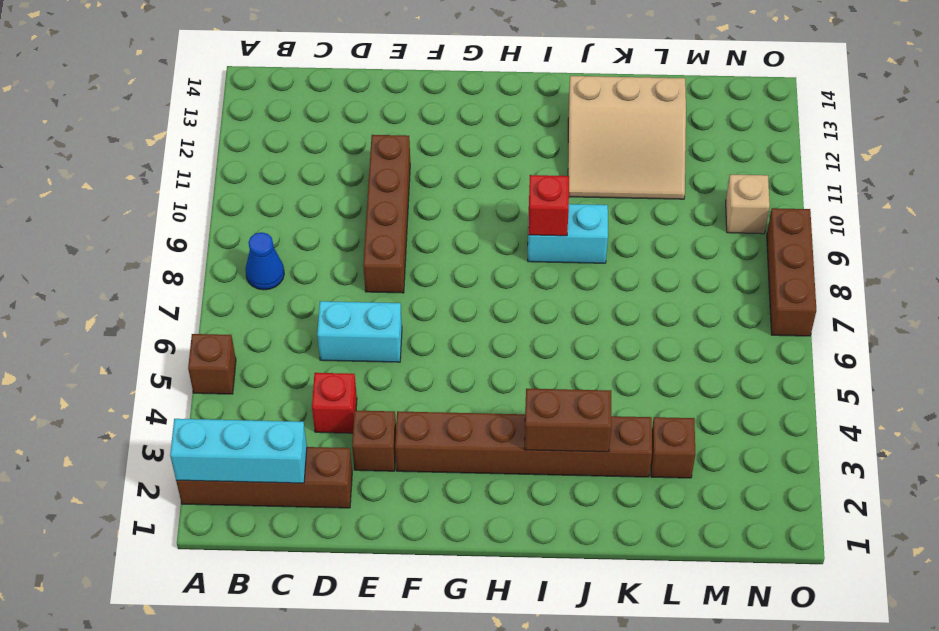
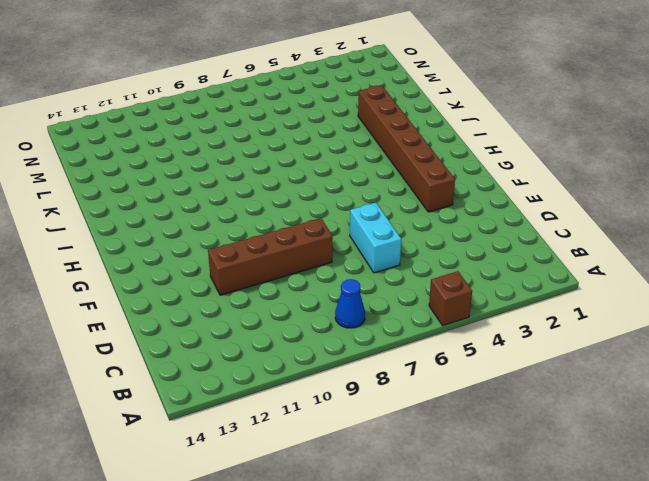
none -> brown 1x4 brick [176,447,352,508]
none -> red 1x1 brick [312,373,357,433]
none -> brown 1x1 brick [352,411,396,471]

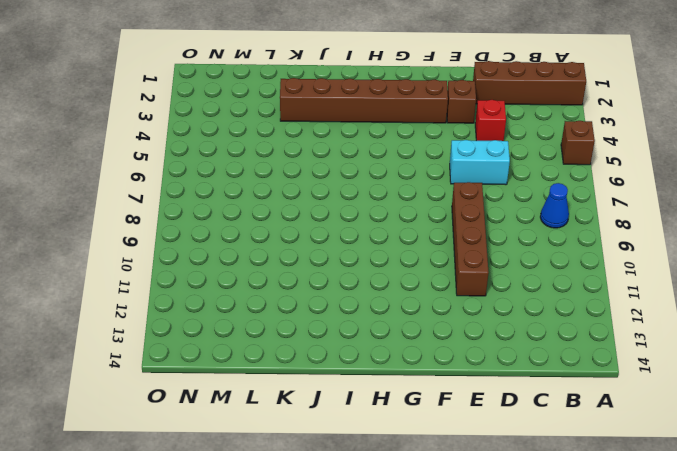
none -> cyan 1x2 brick [528,204,608,263]
none -> tan 3x3 slope [568,76,686,199]
none -> brown 1x1 brick [651,417,695,478]

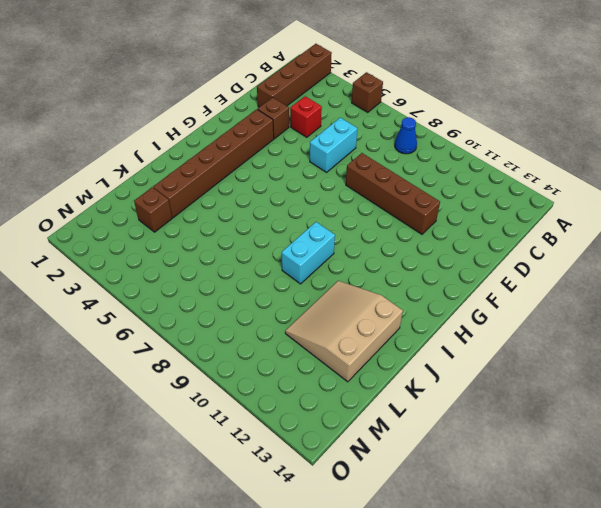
none -> tan 1x1 brick [726,175,770,234]
none -> brown 1x3 brick [767,208,816,336]
none -> cyan 1x3 brick [170,419,307,483]

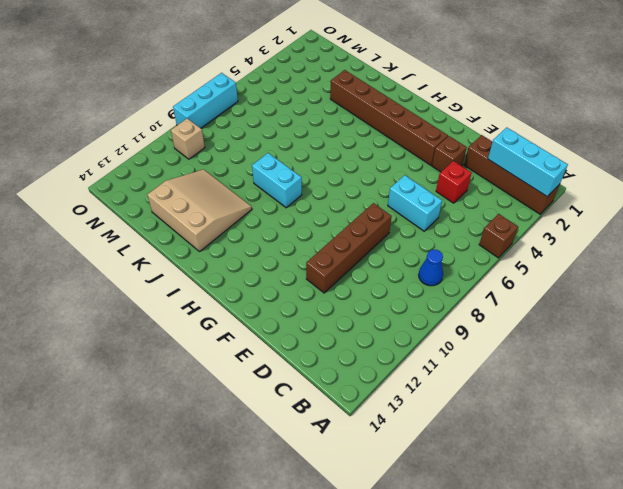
cyan 1x3 brick [173,73,238,128] -> brown 1x3 brick [767,208,816,336]
none -> brown 1x1 brick [651,417,695,478]
none -> brown 1x2 brick [525,389,611,452]
none -> red 1x1 brick [528,175,569,236]

